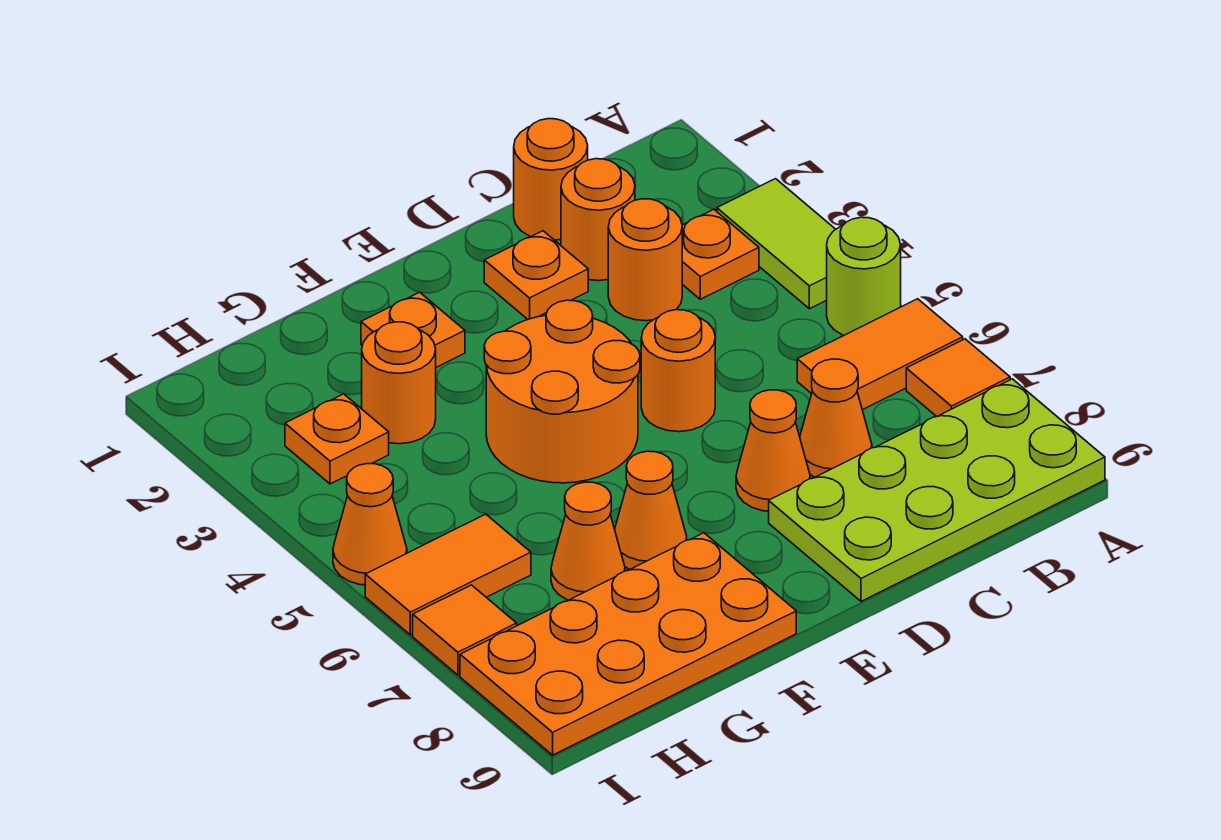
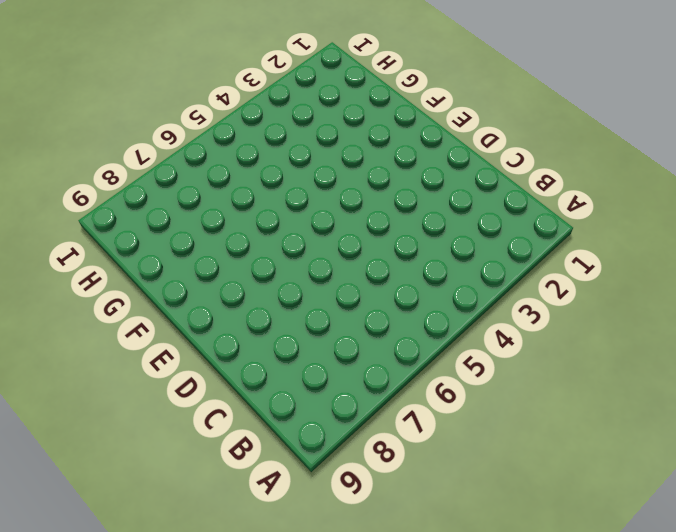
none -> lime 1x2 tile [717,179,836,309]
none -> lime 1x1 round brick [827,217,901,335]
none -> orange 1x2 tile [797,299,963,410]

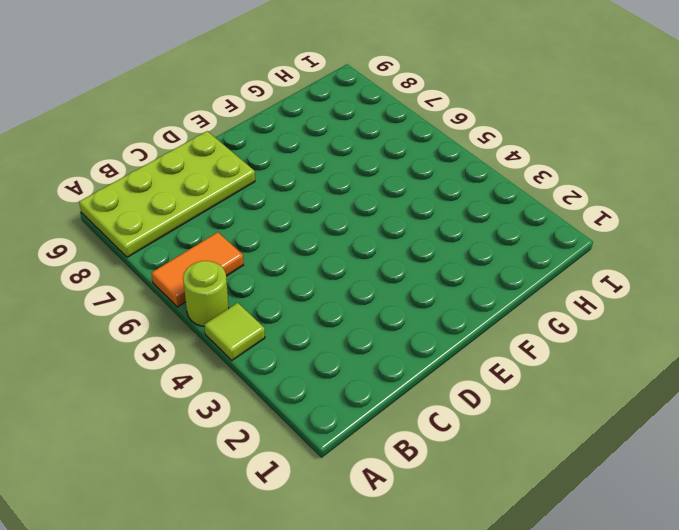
lime 1x1 tile [204,303,265,360] -> lime 1x2 tile [717,179,836,309]
none -> orange 1x1 tile [906,339,1010,417]
none -> orange 1x1 plate [682,209,759,299]
none -> orange 1x1 round brick [514,119,588,240]

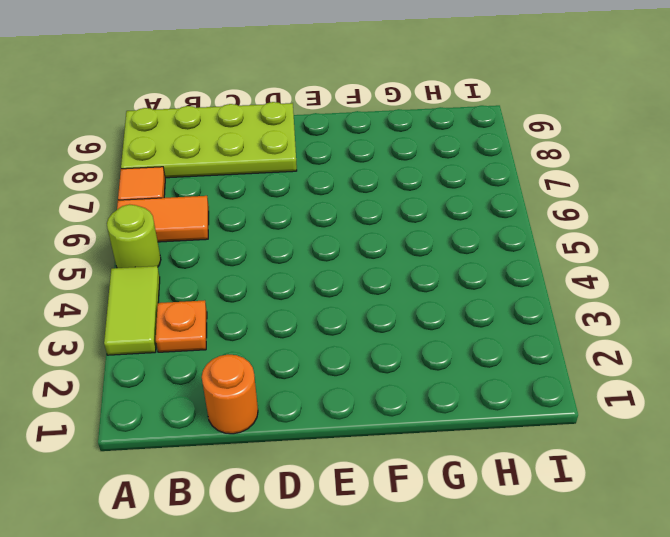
none -> orange 1x1 round brick [561,159,635,281]
none -> orange 1x1 round brick [608,199,682,321]
none -> orange 1x1 cone [800,359,872,477]

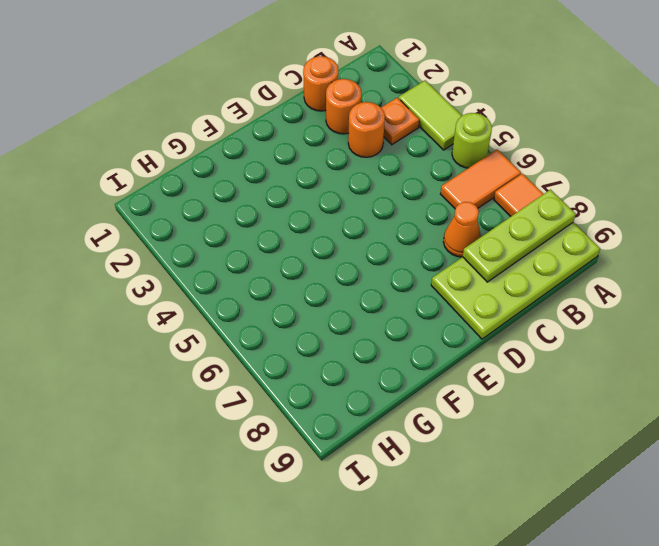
lime 1x3 plate [463,190,576,282] -> none
none -> orange 1x1 plate [484,231,588,319]
none -> orange 1x1 round brick [641,310,715,432]
none -> orange 1x1 cone [736,390,810,511]

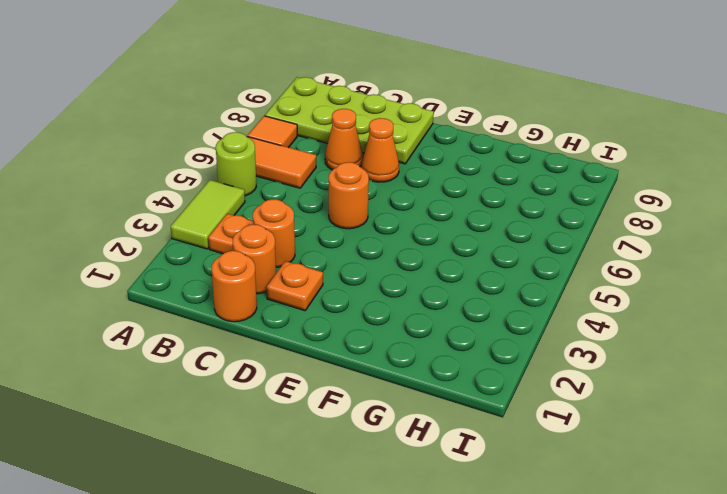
none -> orange 2x2 round brick [484,300,640,483]
none -> orange 1x1 plate [361,292,465,367]
none -> orange 1x1 cone [615,451,687,569]

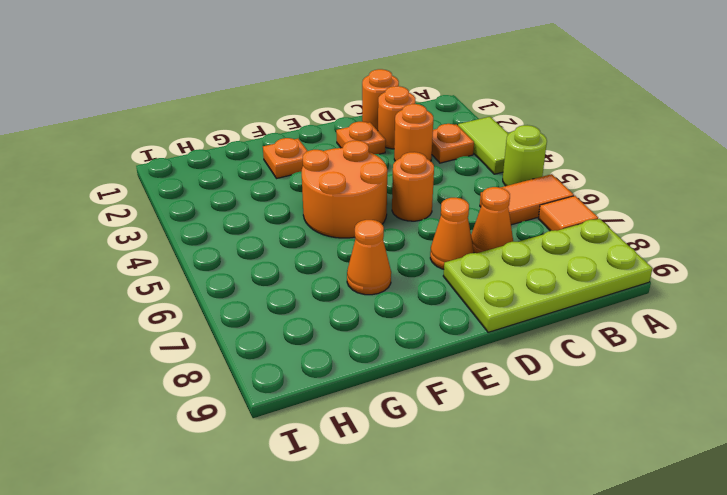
none -> orange 2x4 plate [460,533,796,755]
none -> orange 1x1 round brick [362,322,436,444]
none -> orange 1x1 cone [551,482,625,600]

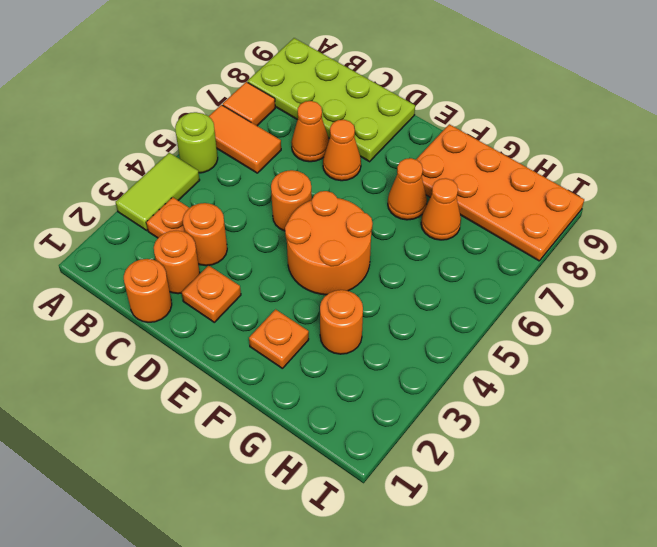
none -> orange 1x1 plate [285,394,389,484]
none -> orange 1x2 tile [365,514,531,635]
none -> orange 1x1 cone [333,464,407,585]

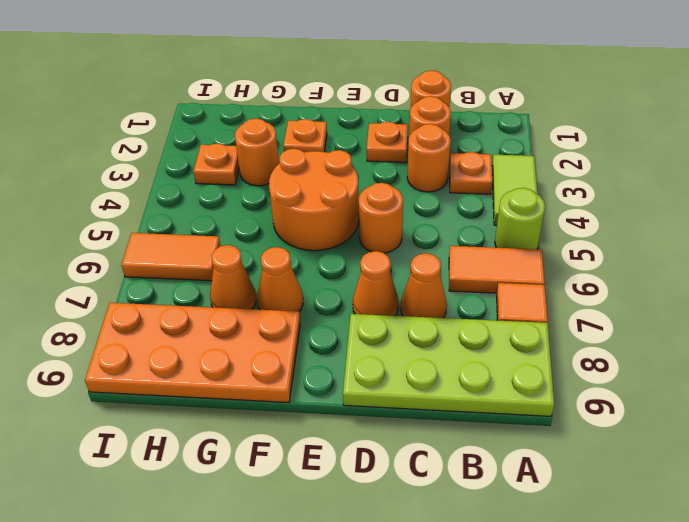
none -> orange 1x1 cone [333,464,407,585]
none -> orange 1x1 tile [413,585,517,675]

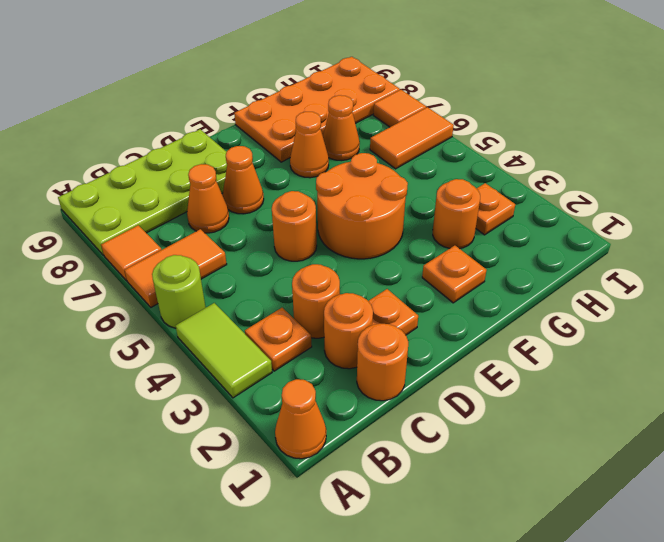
orange 1x1 cone [275,379,326,459] -> orange 1x1 cone moved to [333,464,407,585]

